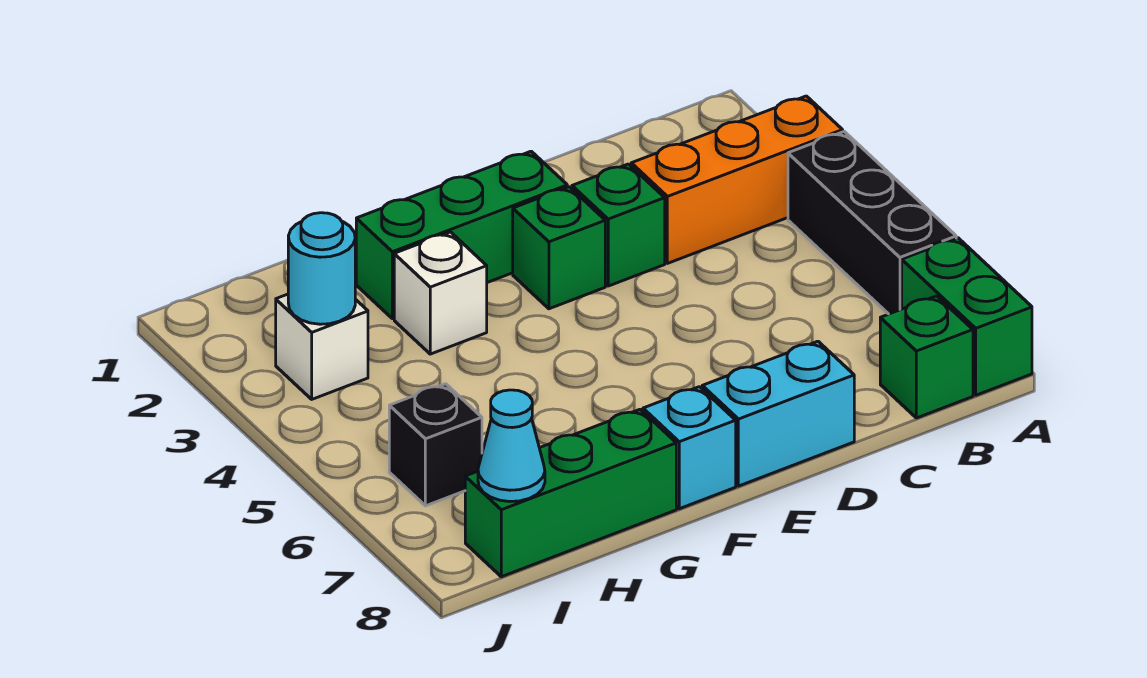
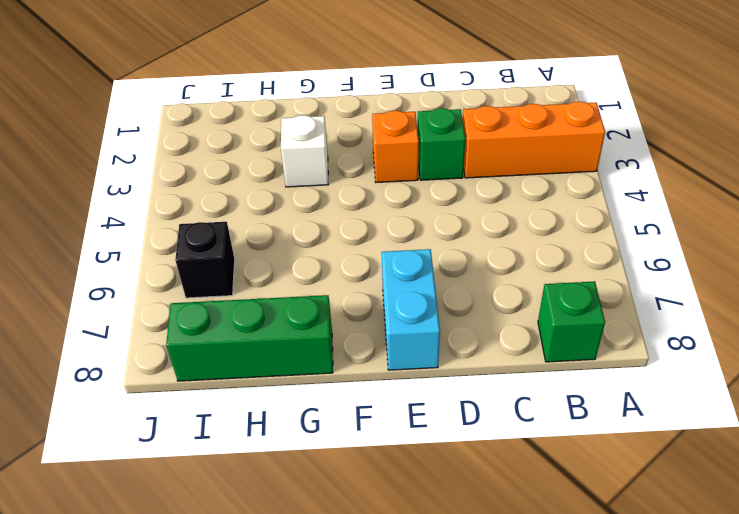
orange 1x1 brick [372,111,419,182] -> green 1x1 brick [513,187,605,309]
cyan 1x2 brick [382,249,440,370] -> cyan 1x2 brick turned to [702,341,854,486]
none -> black 1x3 brick [788,131,956,314]
none -> green 1x2 brick [902,238,1032,395]
none -> green 1x3 brick [356,151,567,319]

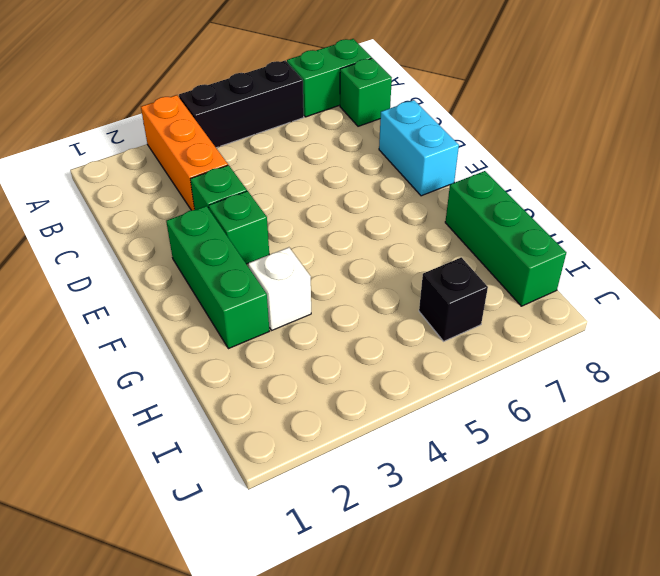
none -> cyan 1x1 brick [643,387,736,509]
none -> white 1x1 brick [276,294,368,399]
none -> cyan 1x1 round brick [288,213,355,324]

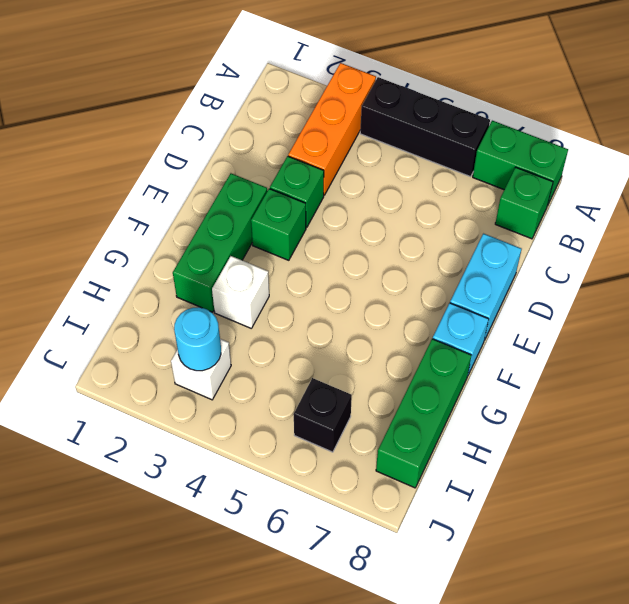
none -> cyan 1x1 cone [478,390,545,502]

